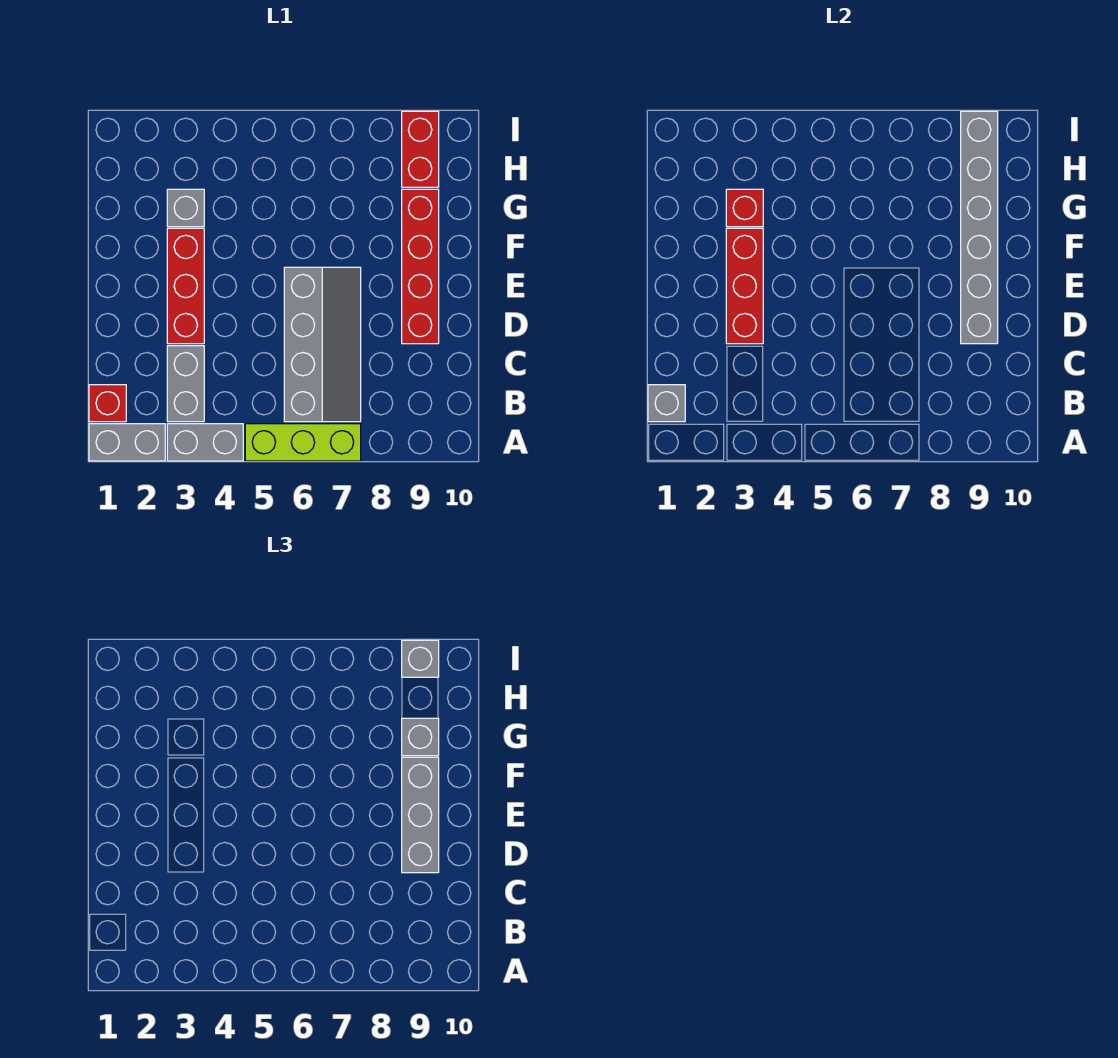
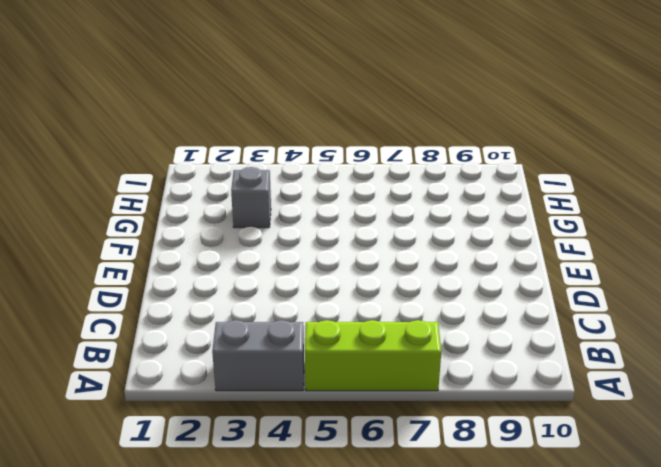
none -> grey 1x2 brick [89,424,165,461]
none -> red 1x1 brick [89,385,126,422]
none -> grey 1x2 brick [167,346,204,422]

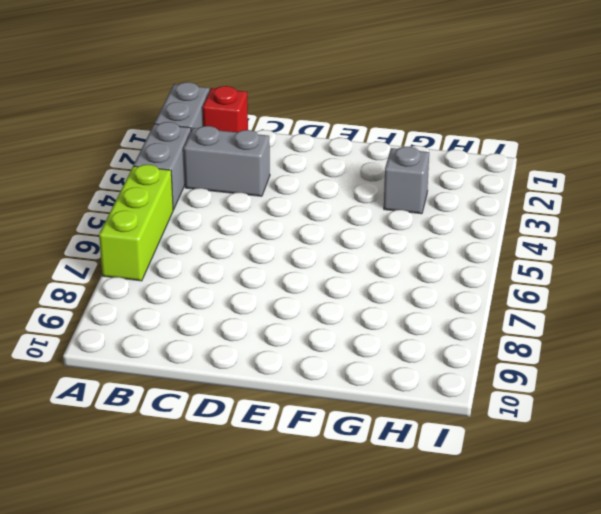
none -> grey 2x4 slope [284,267,361,422]
none -> red 1x3 brick [167,228,204,344]
none -> red 1x4 brick [402,189,439,344]

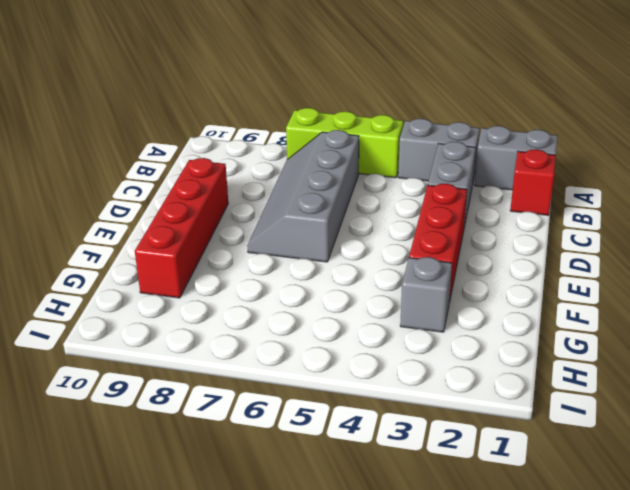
none -> red 1x2 brick [402,111,439,187]
none -> grey 1x1 brick [648,385,685,422]
none -> red 1x3 brick [726,228,763,344]

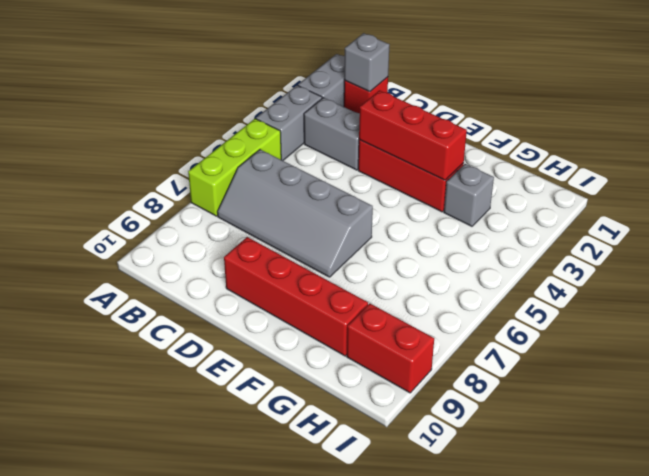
none -> grey 1x6 brick [961,111,998,344]
none -> red 1x1 brick [726,189,763,227]
none -> grey 1x3 brick [402,757,439,873]

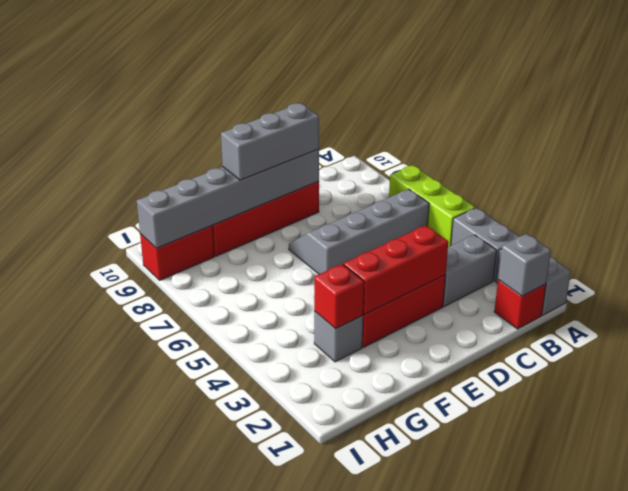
none -> grey 1x1 brick [402,718,439,756]
none -> grey 1x1 brick [402,640,439,677]

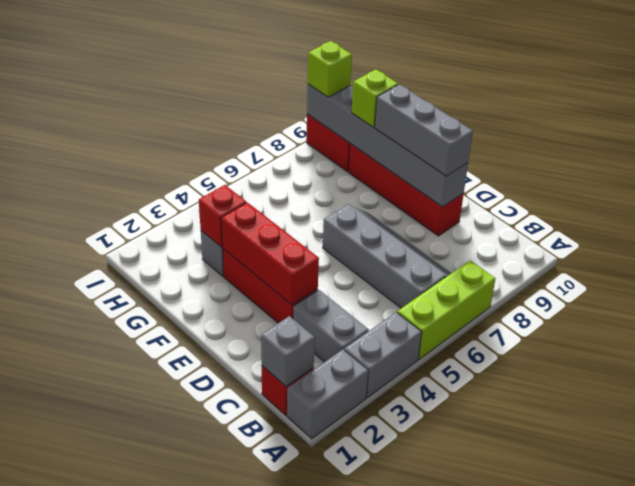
lime 1x1 brick [352,70,398,127] -> grey 1x1 brick [402,718,439,756]
lime 1x1 brick [308,41,352,97] -> grey 1x1 brick [402,640,439,677]

